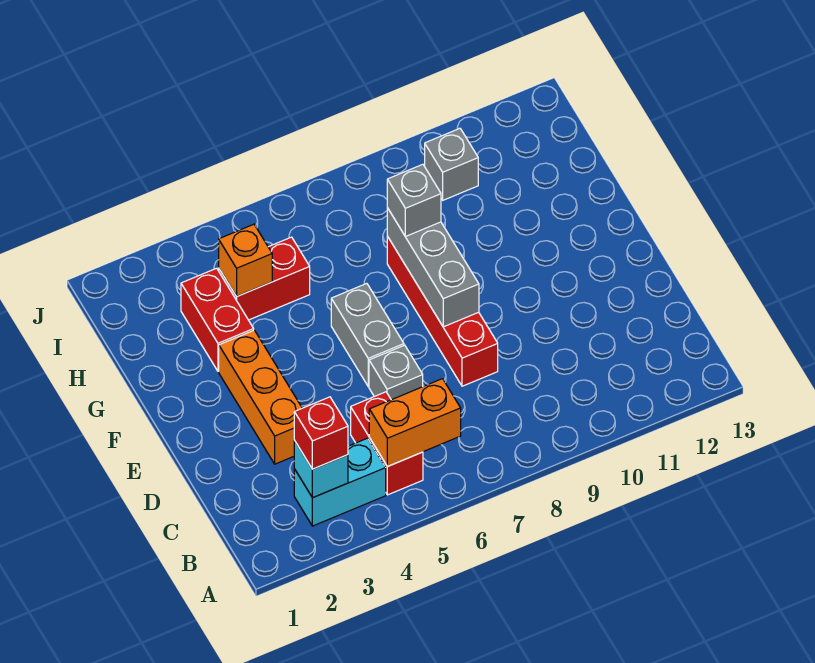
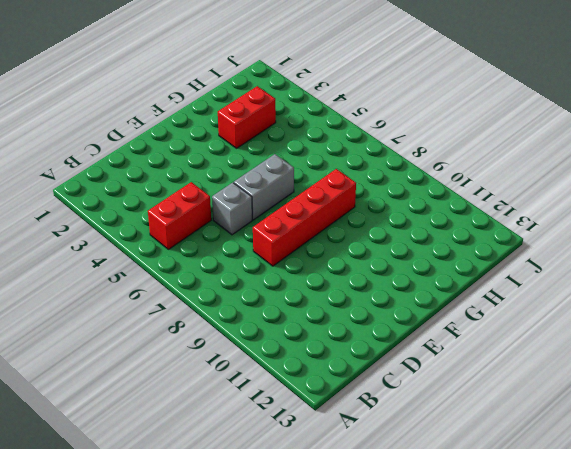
none -> cyan 1x2 brick [294,438,386,526]
none -> orange 1x3 brick [219,330,302,464]
none -> red 1x2 brick [219,237,310,320]

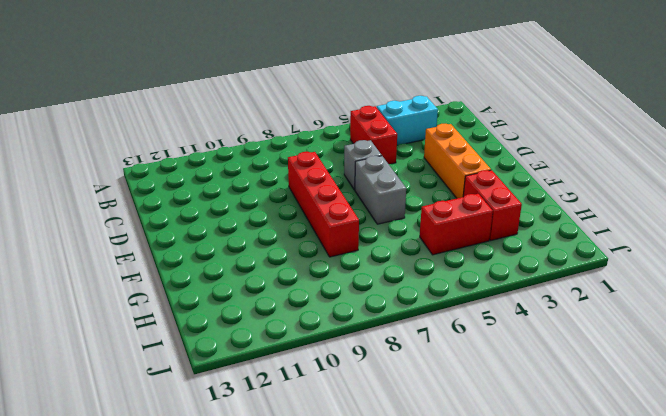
none -> grey 1x1 brick [425,128,478,200]
none -> cyan 1x1 brick [294,440,348,498]
none -> orange 1x2 brick [369,379,461,467]

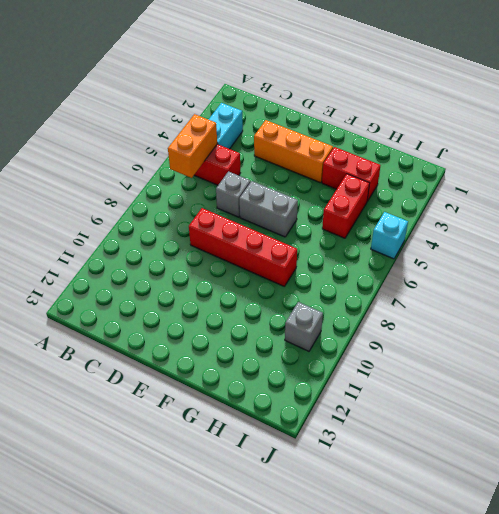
cyan 1x1 brick [371,212,408,259] -> cyan 1x1 brick moved to [294,440,348,498]
none -> grey 1x3 brick [387,208,479,327]
none -> orange 1x1 brick [219,224,272,296]
none -> red 1x1 brick [294,397,348,469]

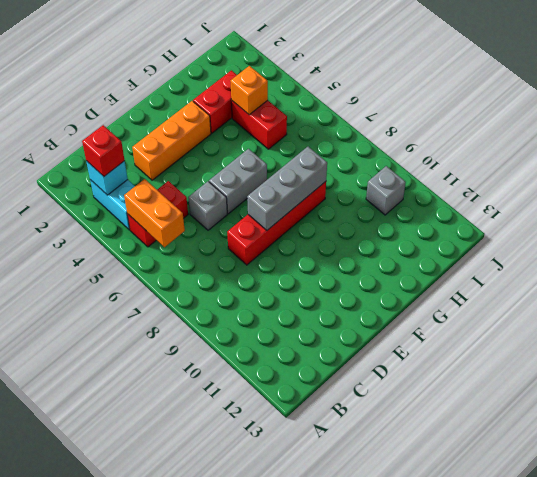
none -> grey 1x1 brick [387,164,441,237]

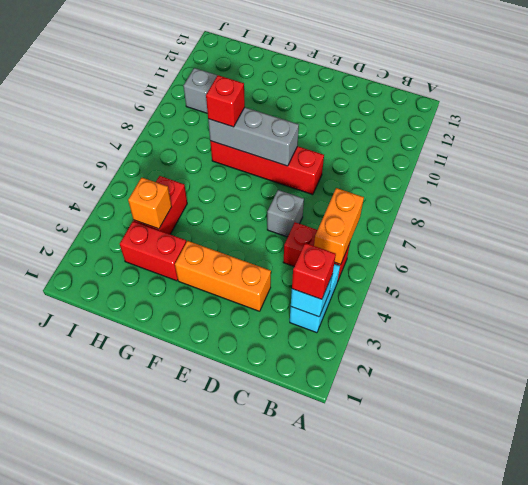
red 1x1 brick [206,75,245,127] -> grey 1x1 brick [387,164,441,237]
none -> grey 1x2 brick [331,284,404,386]

